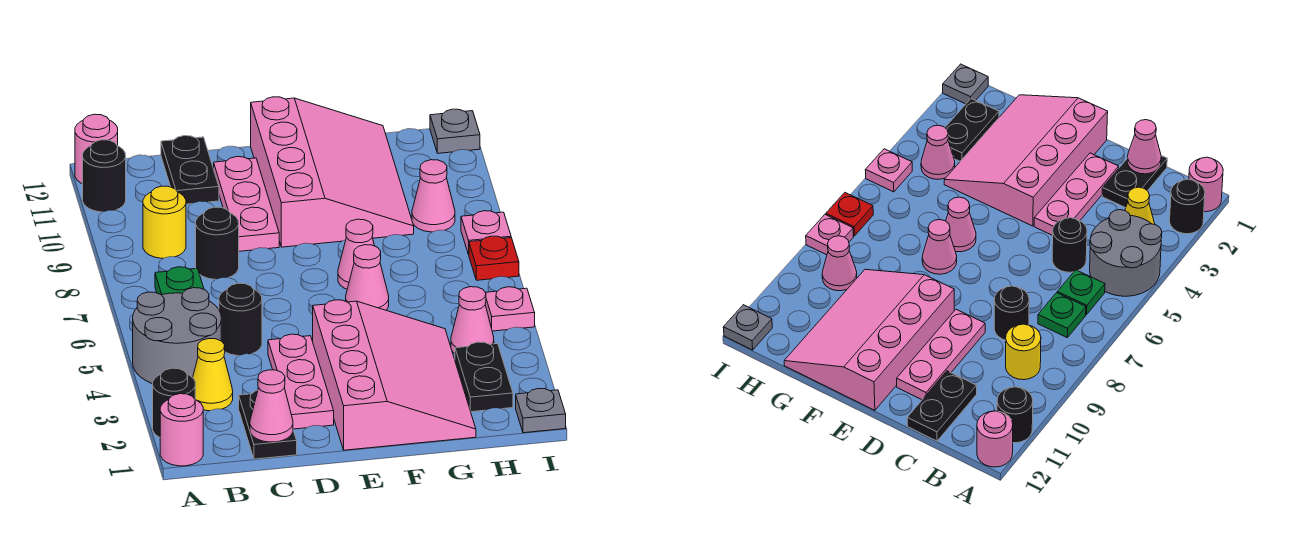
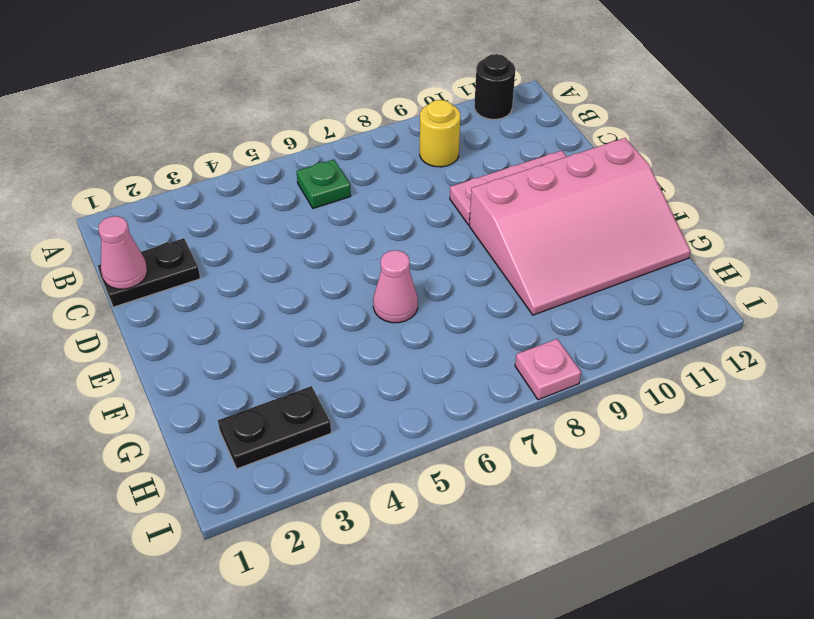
none -> pink 1x1 round brick [160,394,203,466]
none -> black 1x1 round brick [153,368,195,437]
none -> grey 2x2 round brick [133,288,221,384]

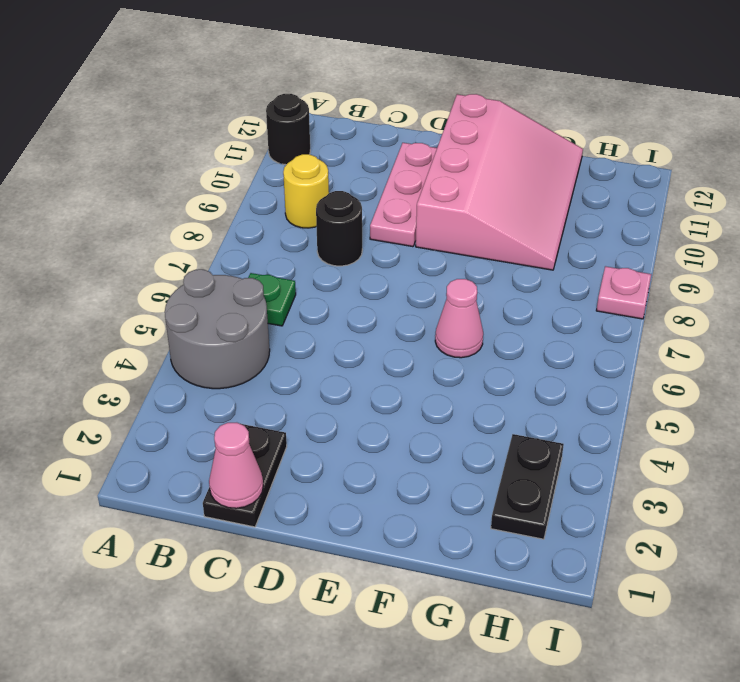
none -> pink 1x1 round brick [160,394,203,466]
none -> black 1x1 round brick [153,368,195,437]
none -> pink 1x1 round brick [75,114,118,184]

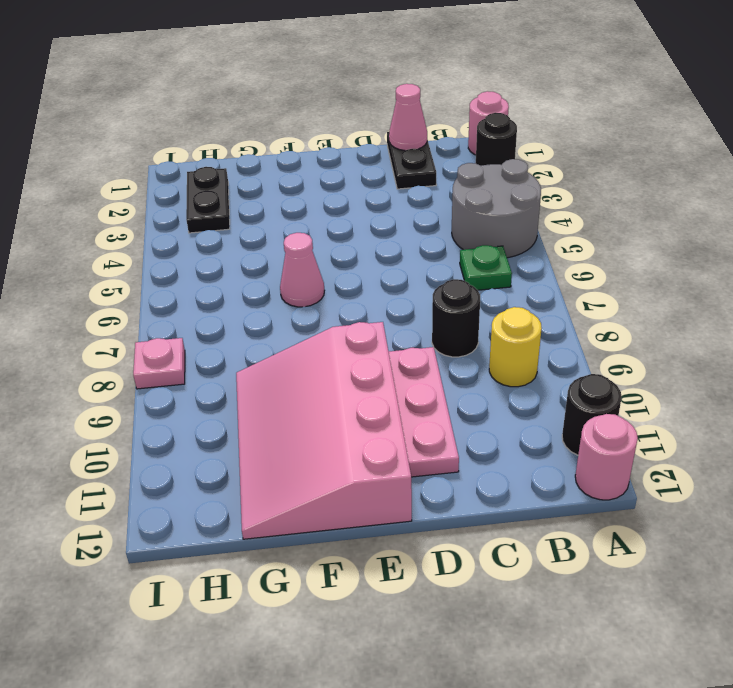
none -> yellow 1x1 cone [193,339,233,411]
none -> green 1x1 plate [155,267,204,295]
none -> black 1x1 round brick [219,283,262,356]

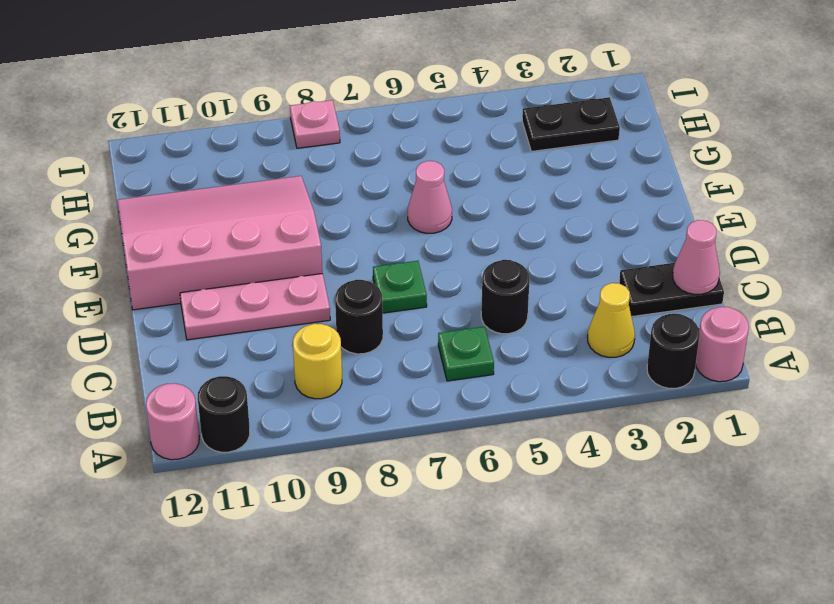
green 1x1 plate [373,261,427,313] -> green 1x1 plate moved to [155,267,204,295]
none -> grey 2x2 round brick [133,288,221,384]
none -> black 1x2 plate [161,136,219,204]
none -> pink 1x3 plate [268,334,334,429]

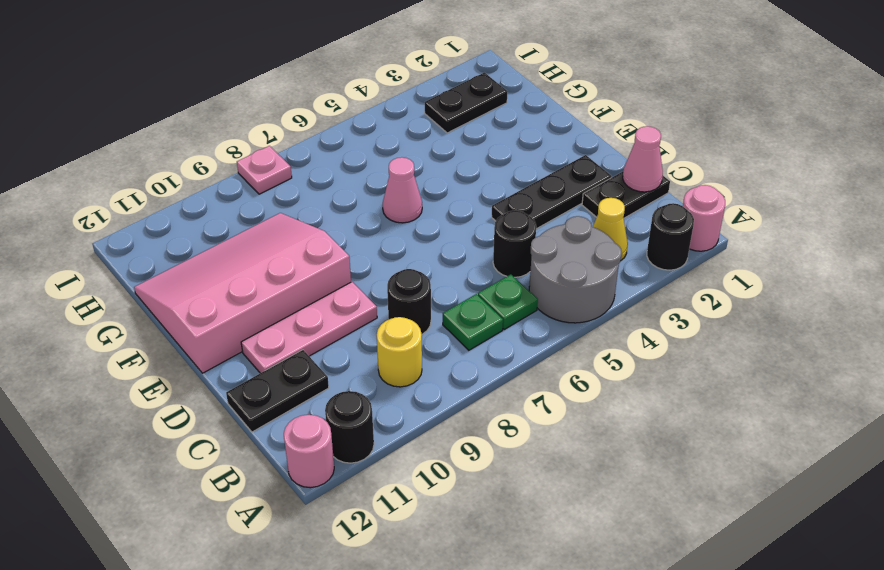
black 1x3 plate [492,155,612,229] -> pink 1x3 plate [268,334,334,429]
none -> pink 3x4 slope [313,300,476,450]
none -> pink 1x1 cone [338,219,375,289]
none -> pink 1x1 cone [451,287,494,354]

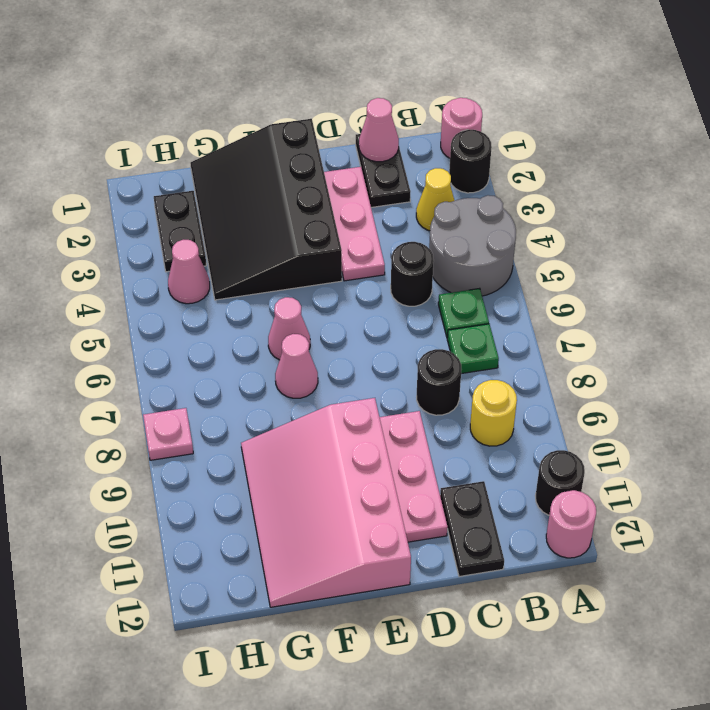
black 3x4 slope [191,119,342,300] -> pink 3x4 slope [313,300,476,450]
none -> pink 1x1 cone [412,160,455,232]
none -> grey 1x1 plate [516,388,566,433]
none -> pink 1x1 plate [485,287,535,331]

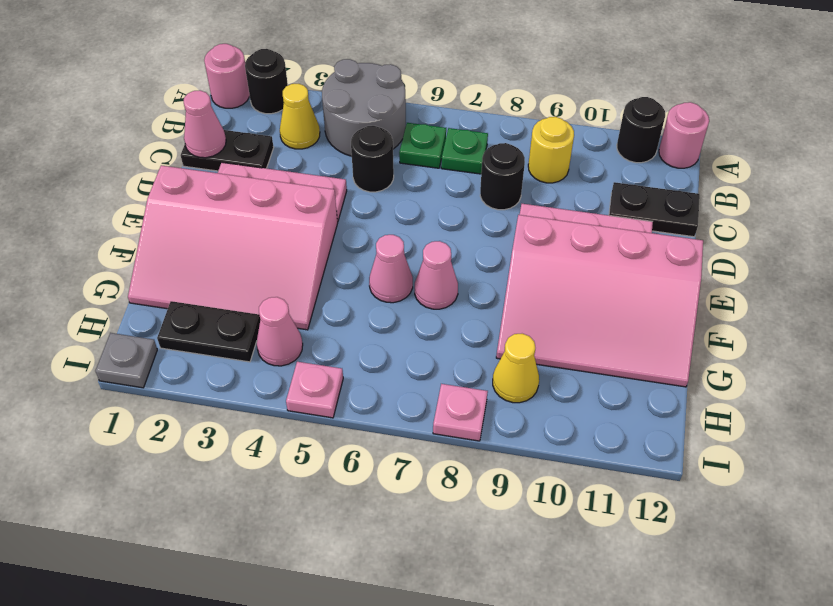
yellow 1x1 cone [493,334,539,403] -> pink 1x1 cone [412,160,455,232]
none -> red 1x1 plate [469,236,519,280]
none -> grey 1x1 plate [430,109,480,153]

